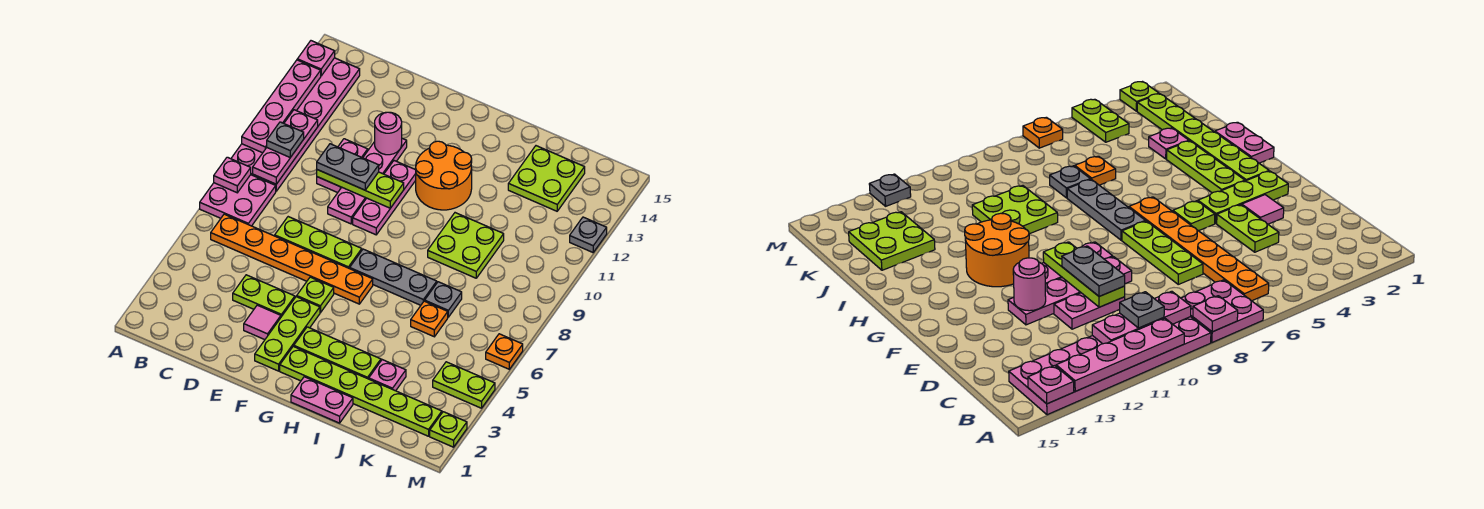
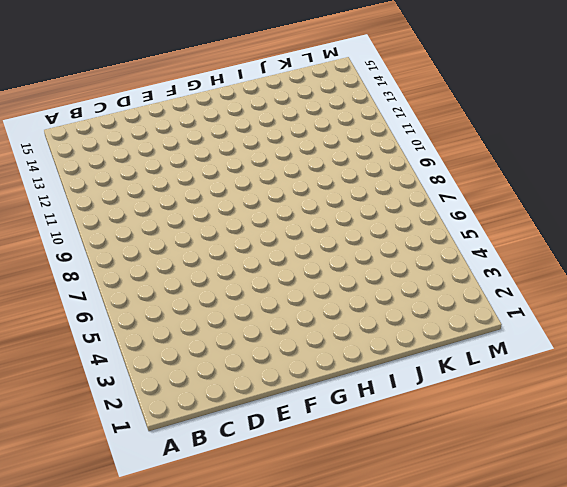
none -> pink 2x2 plate [200,175,276,226]
none -> pink 2x6 plate [231,58,360,191]
none -> orange 1x6 plate [211,214,373,304]
none -> lime 1x2 plate [233,275,295,317]

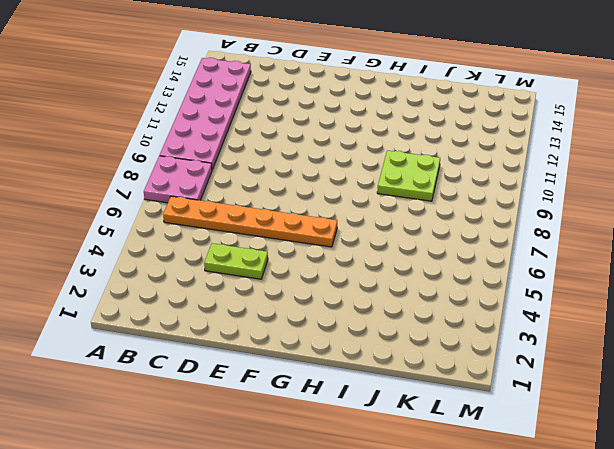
none -> lime 1x3 plate [275,217,362,269]
none -> pink 1x2 plate [317,139,368,193]
none -> pink 1x1 tile [244,305,281,340]
none -> pink 1x4 plate [328,139,407,224]

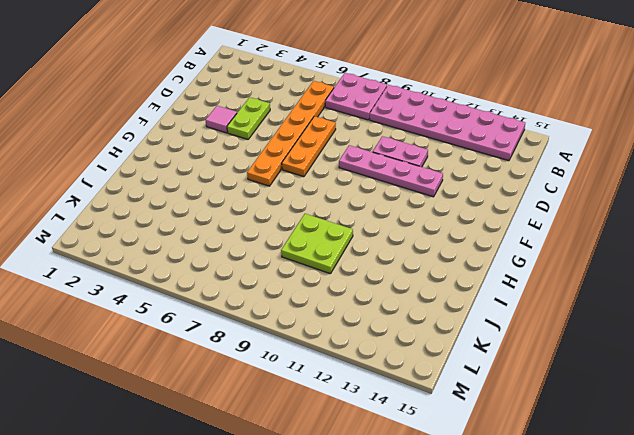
orange 1x3 plate [282,116,336,177] -> lime 1x3 plate [275,217,362,269]
none -> lime 1x3 plate [255,297,320,371]
none -> lime 1x1 plate [297,277,334,313]
none -> pink 1x3 plate [353,161,416,235]
none -> lime 1x6 plate [280,346,442,436]

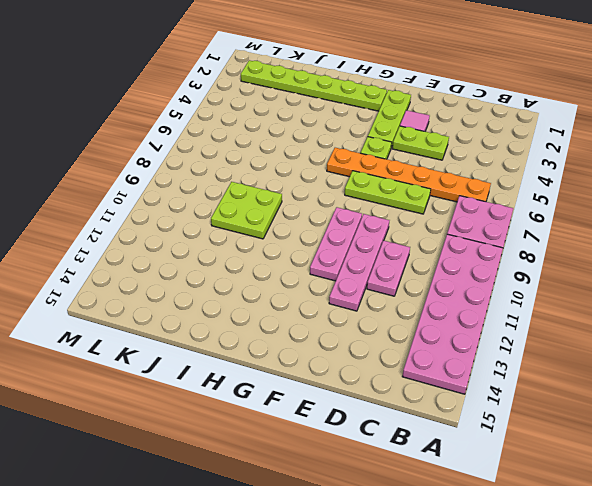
none -> lime 1x3 plate [294,327,381,379]
none -> grey 1x3 plate [350,249,437,305]
none -> orange 2x2 round brick [416,141,472,210]
none -> pink 1x2 plate [291,377,353,423]

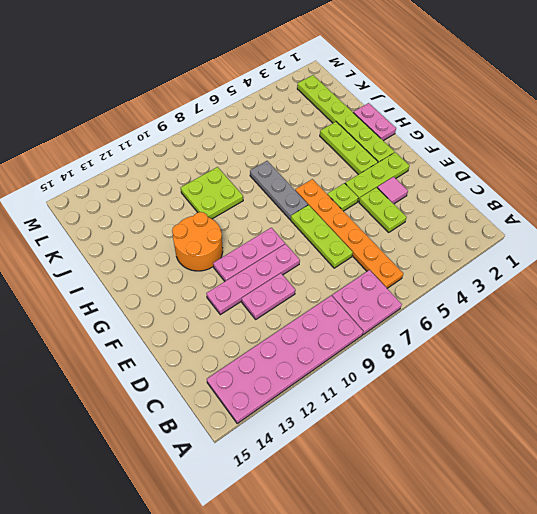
none -> pink 1x1 plate [369,360,406,391]
none -> orange 1x1 plate [411,301,448,337]
none -> grey 1x1 plate [425,282,462,317]
none -> lime 2x2 plate [508,146,585,211]

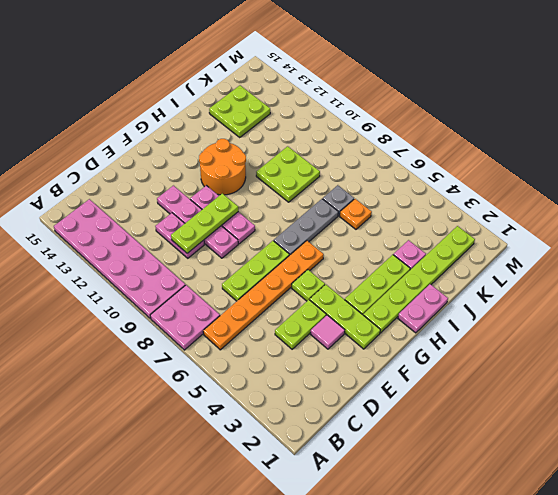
none -> lime 1x2 plate [433,362,495,408]
none -> lime 1x1 plate [430,412,467,447]
none -> orange 1x1 plate [486,334,523,369]
none -> grey 1x1 plate [570,217,607,252]

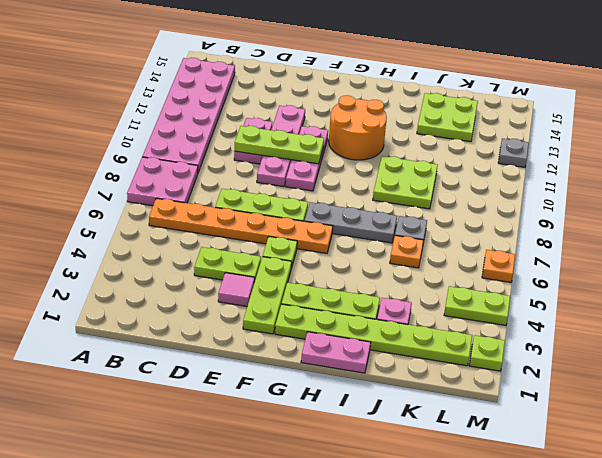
none -> pink 1x1 plate [214,157,251,193]
none -> pink 1x4 plate [242,60,321,153]
none -> pink 1x1 plate [297,41,335,76]
none -> pink 1x3 plate [253,110,318,184]

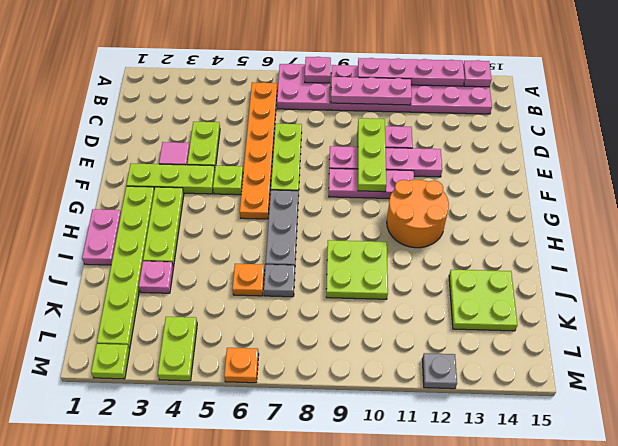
none -> pink 1x1 round brick [375,112,402,155]
none -> grey 1x1 plate [267,122,304,157]
none -> grey 1x2 plate [317,144,379,190]

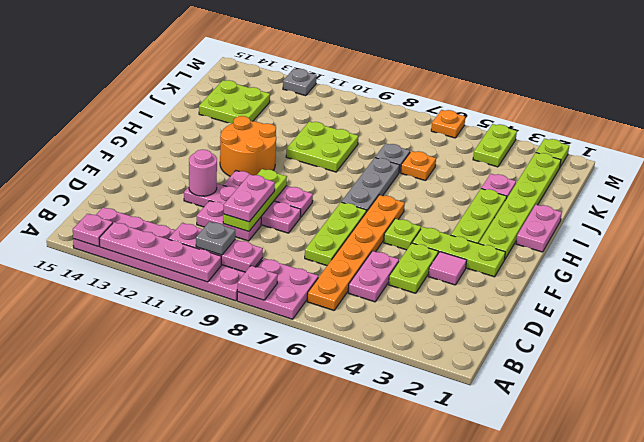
pink 1x2 plate [348,251,399,302] -> none
pink 1x2 plate [224,174,275,222] -> grey 1x2 plate [317,144,379,190]

